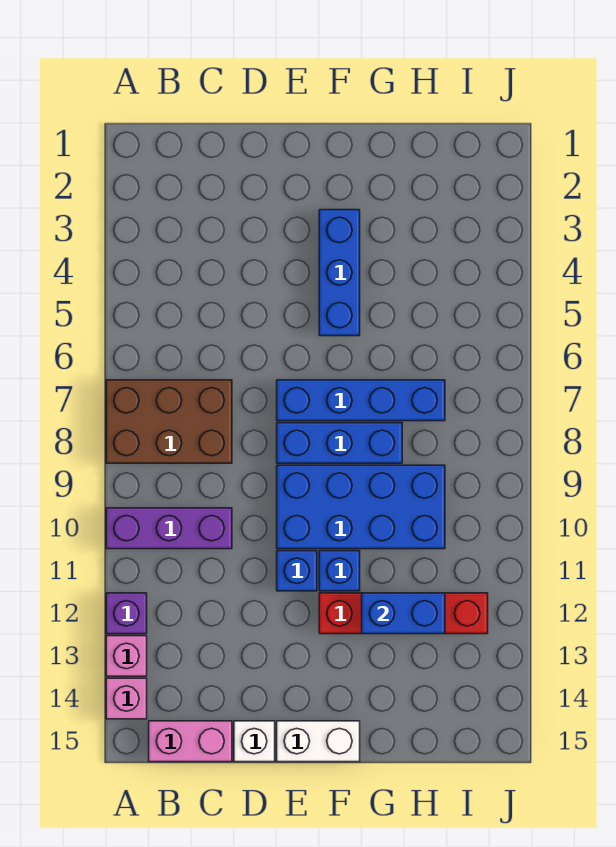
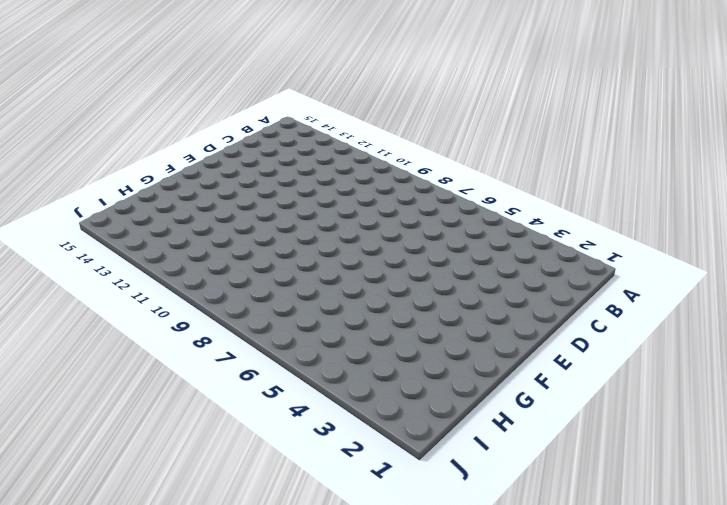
none -> brown 2x3 brick [106,380,232,463]
none -> purple 1x3 brick [106,508,232,549]
none -> purple 1x1 brick [106,593,147,634]

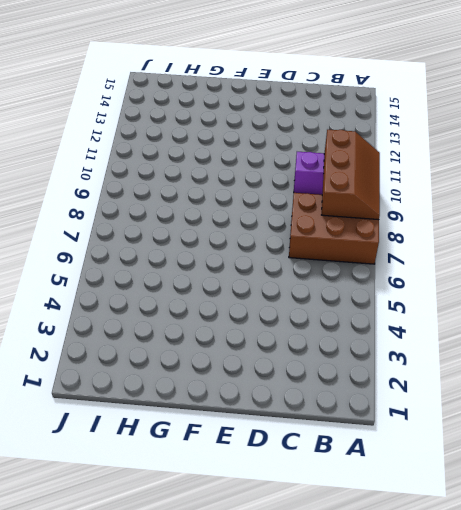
brown 2x3 slope [322,130,380,220] -> none
none -> purple 1x1 brick [106,593,147,634]
none -> pink 1x1 brick [106,636,147,676]
none -> pink 1x1 brick [106,678,147,719]

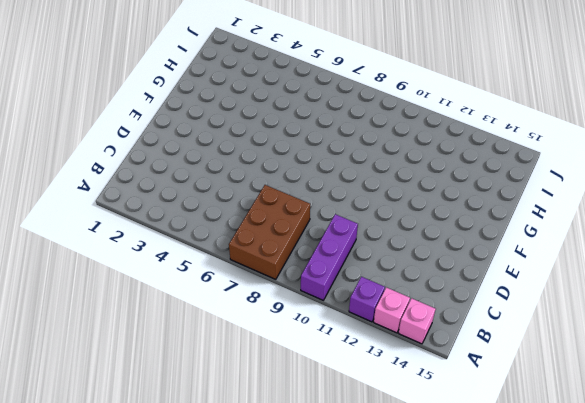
none -> pink 1x2 brick [149,721,232,762]
none -> white 1x1 brick [234,721,275,762]
none -> blue 1x4 brick [277,380,445,421]

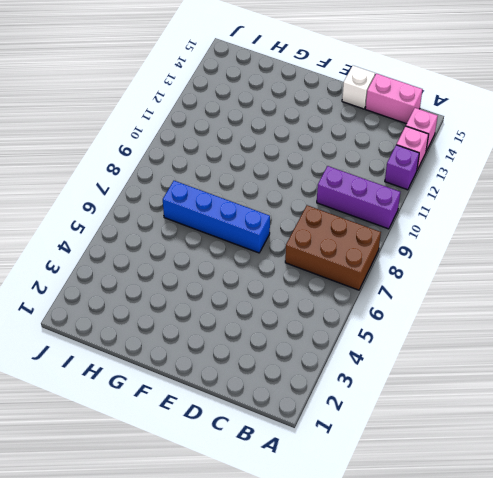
none -> blue 1x3 brick [277,423,402,463]
none -> blue 2x4 brick [277,465,445,549]
none -> blue 1x1 brick [277,551,317,591]

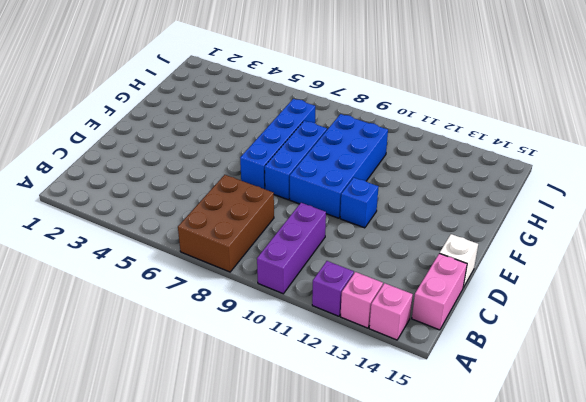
none -> white 1x2 brick [277,721,360,762]
none -> blue 1x3 brick [319,210,360,336]
none -> blue 1x1 brick [319,551,360,591]

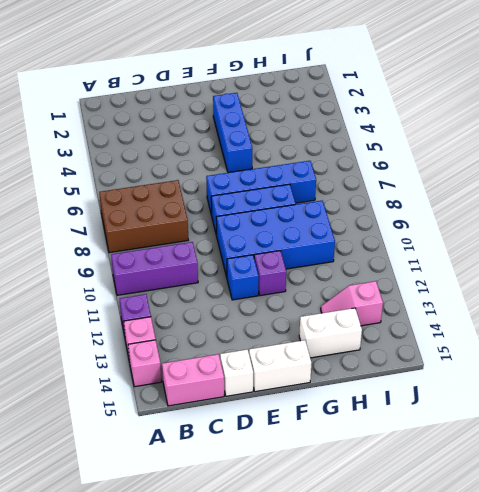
purple 1x1 brick [254,251,286,296] -> blue 1x1 brick [319,551,360,591]
white 1x2 brick [299,308,362,358] -> none
pink 1x2 slope [321,281,383,326] -> none
none -> red 1x4 brick [319,593,488,634]
none -> blue 1x2 brick [362,593,445,634]

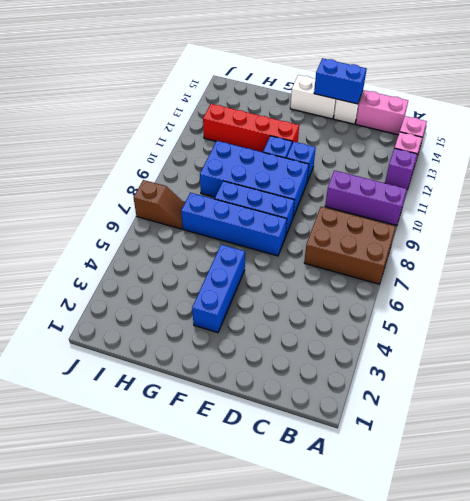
blue 1x2 brick [314,58,367,104] -> blue 1x2 brick moved to [362,593,445,634]
brown 1x2 slope [133,180,185,229] -> none

